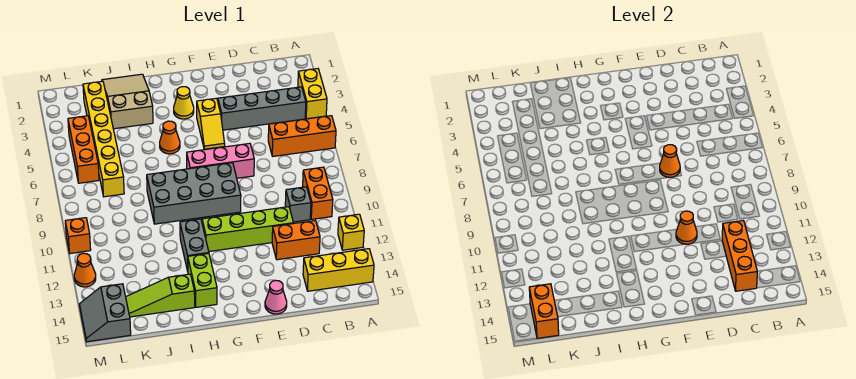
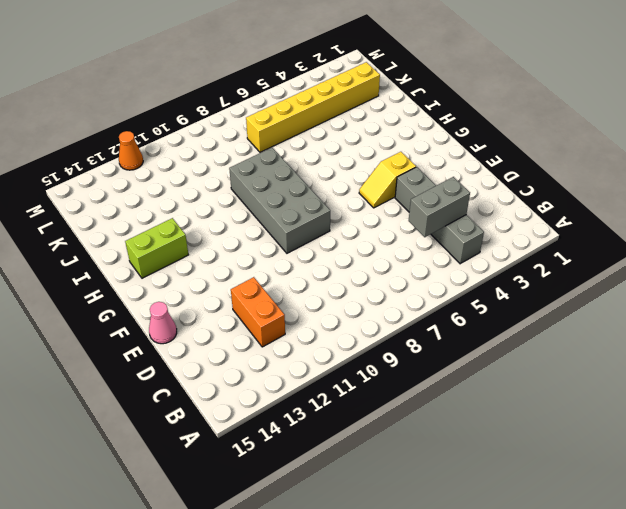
grey 1x2 brick [409,177,470,237] -> grey 1x2 brick moved to [180,219,209,271]
none -> yellow 1x2 brick [298,69,327,119]
none -> orange 1x3 brick [268,116,336,156]
none -> yellow 1x1 brick [338,214,364,250]

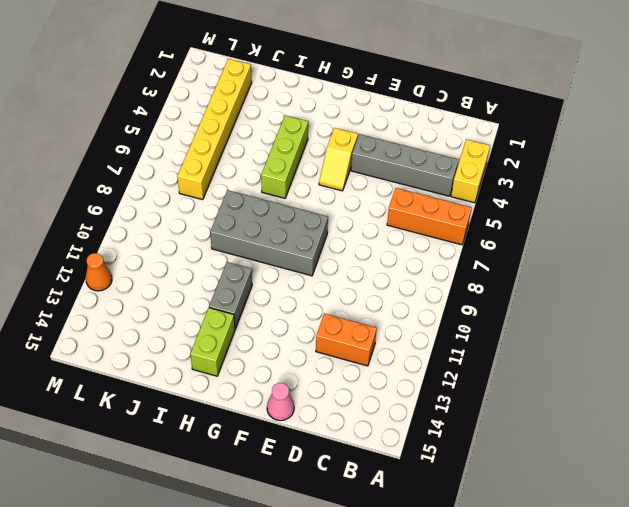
lime 1x3 brick [261,115,308,198] -> orange 1x1 cone [160,121,180,154]
none -> yellow 1x1 brick [338,214,364,250]
none -> yellow 1x3 brick [303,249,374,291]
none -> orange 1x2 brick [303,167,333,219]

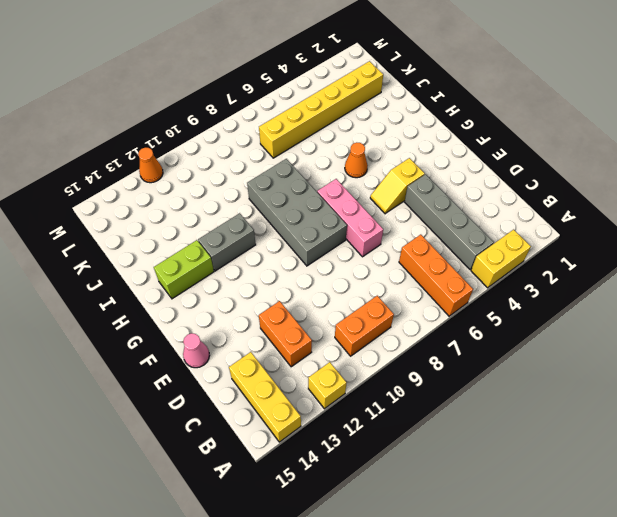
none -> grey 1x1 brick [285,187,311,222]
none -> lime 1x4 brick [202,207,293,252]
none -> yellow 1x1 cone [174,87,194,119]

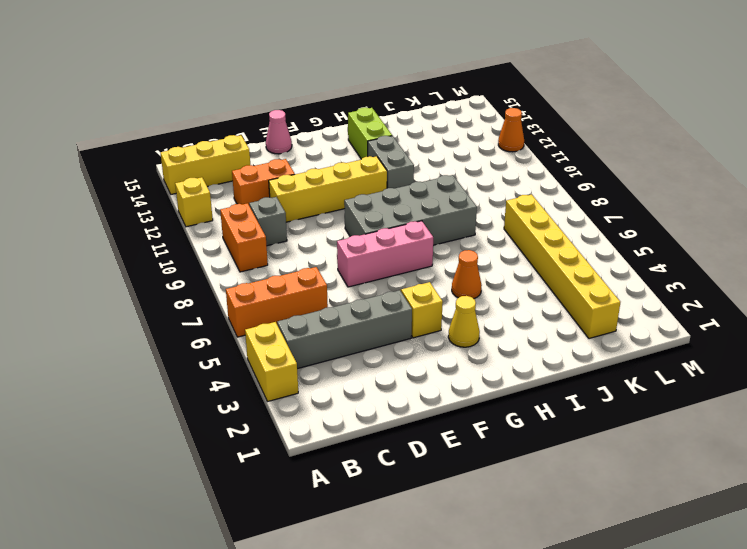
yellow 1x4 brick [269,156,387,222] -> lime 1x4 brick [202,207,293,252]
none -> tan 2x3 slope [102,74,153,129]
none -> lime 1x3 slope [126,274,195,317]
none -> orange 1x3 brick [68,116,99,183]

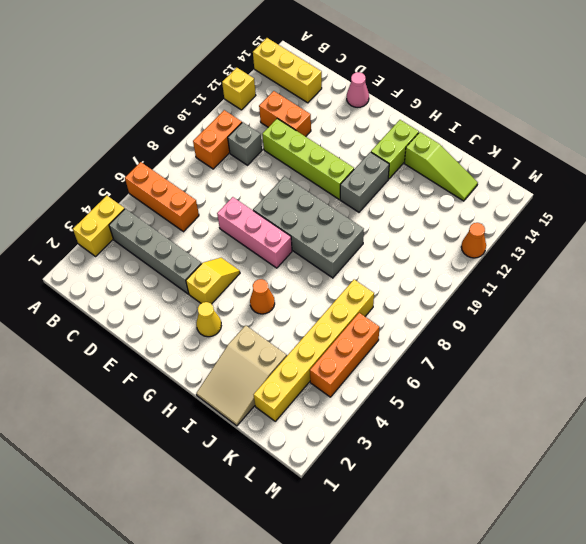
none -> grey 2x2 slope [79,284,131,342]
none -> orange 1x1 brick [65,218,91,254]
none -> orange 1x3 brick [722,221,757,291]

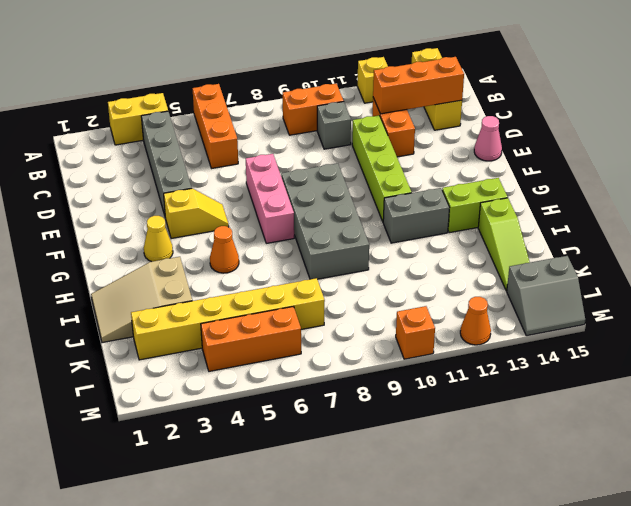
none -> orange 1x1 cone [660,145,680,177]
none -> orange 1x1 cone [676,211,697,244]
none -> orange 1x2 brick [529,284,559,338]

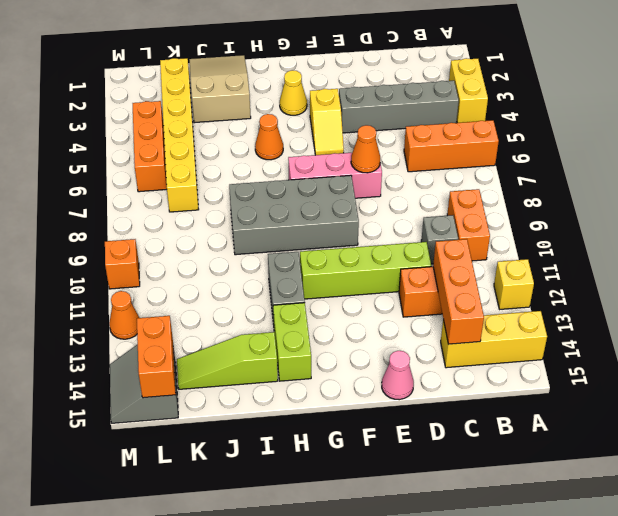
none -> orange 1x1 cone [676,211,697,244]

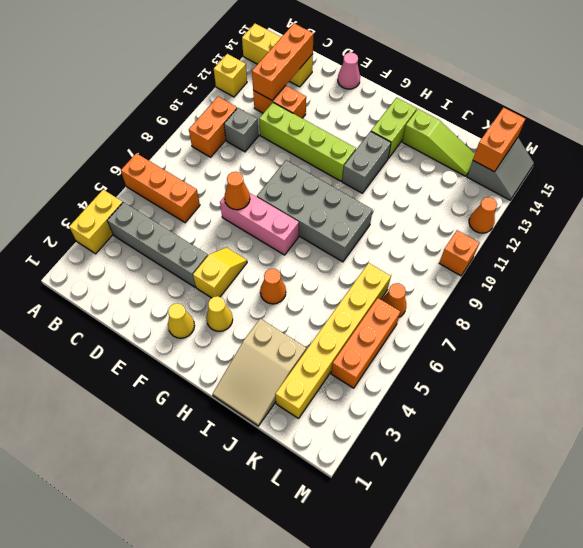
yellow 1x1 cone [168,303,195,338] -> none
orange 1x1 cone [382,283,406,317] -> orange 1x1 cone moved to [676,211,697,244]

